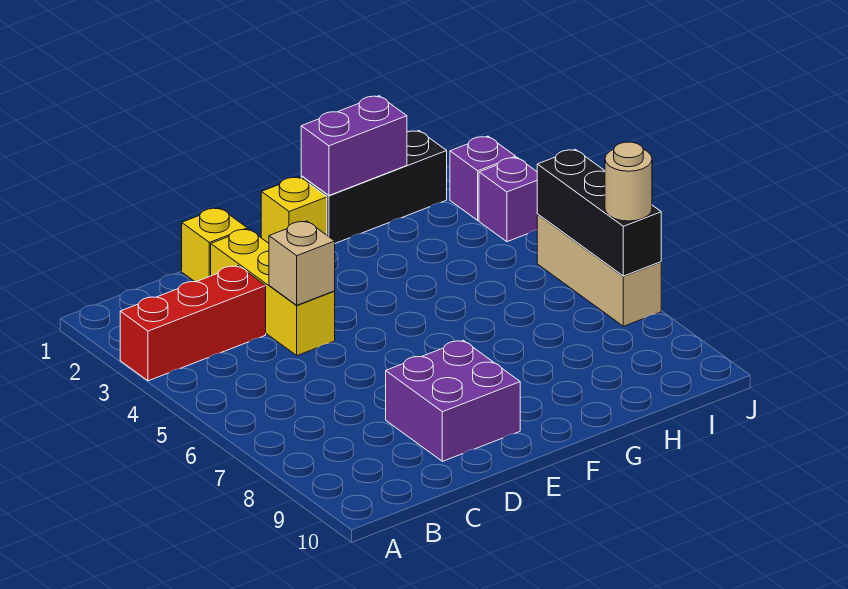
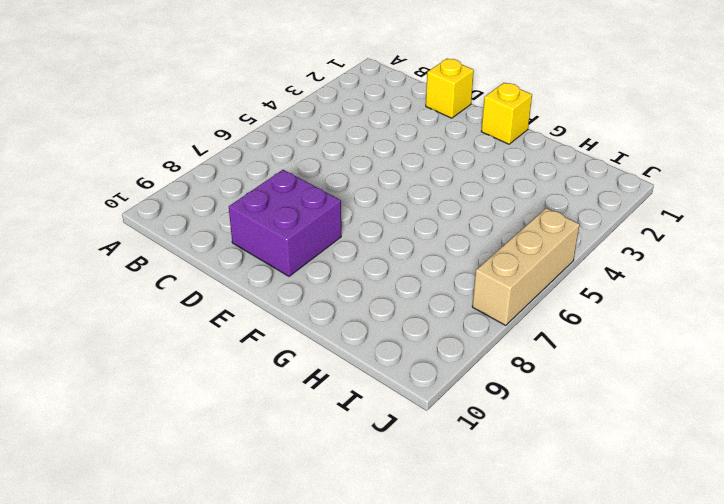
none -> red 1x3 brick [120,266,266,381]
none -> yellow 1x3 brick [211,229,335,355]
none -> black 1x3 brick [301,131,447,243]

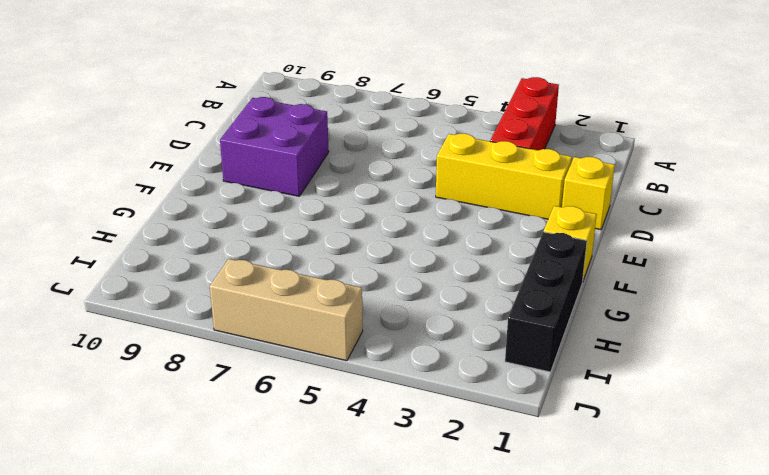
none -> purple 1x1 brick [450,136,516,220]
none -> purple 1x1 brick [479,157,538,242]
none -> tan 1x1 brick [269,221,335,305]

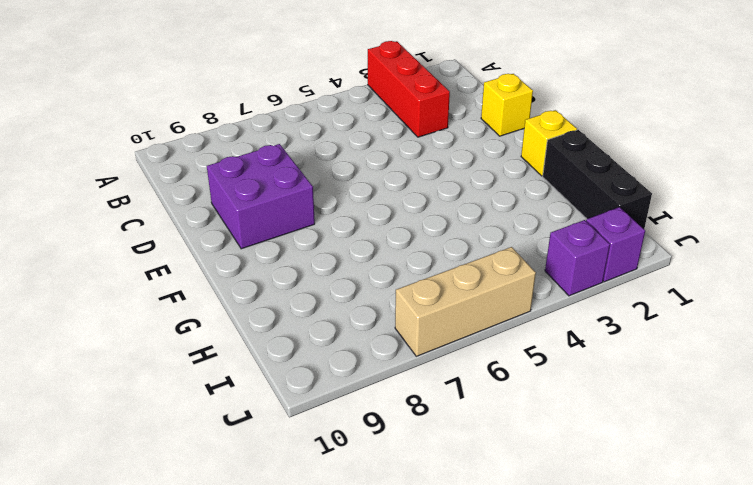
none -> yellow 1x3 brick [211,229,335,355]
none -> tan 1x1 brick [269,221,335,305]
none -> purple 1x2 brick [301,96,407,195]

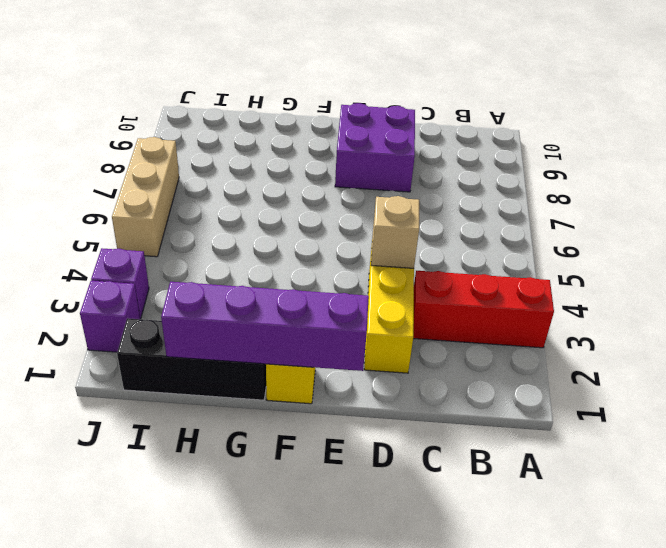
purple 1x4 brick [161,282,369,371] -> purple 1x2 brick [301,96,407,195]
none -> yellow 1x1 brick [182,208,247,282]
none -> black 1x3 brick [537,149,661,276]
none -> tan 1x1 round brick [605,142,652,221]

